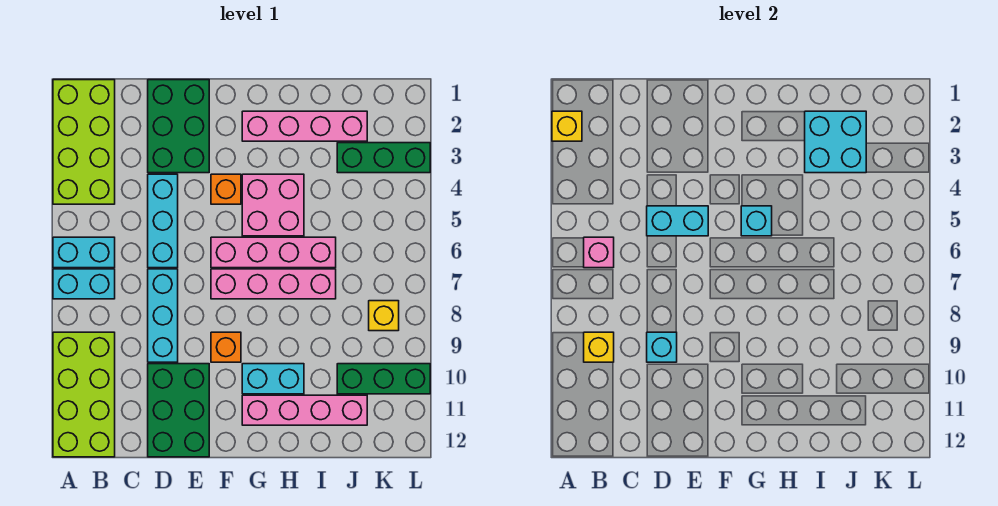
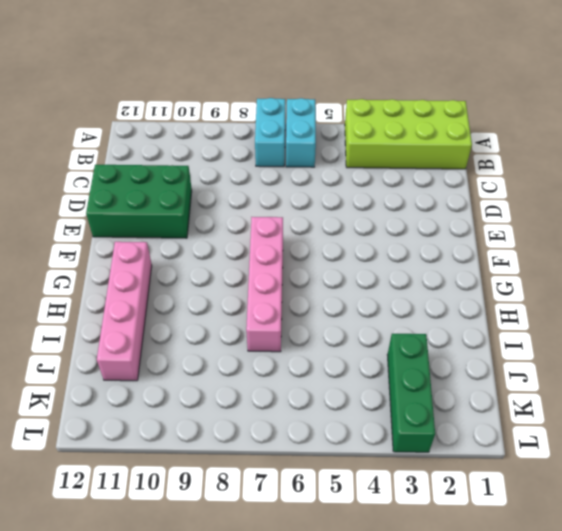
none -> lime 2x4 brick [53,332,115,457]
none -> green 2x3 brick [148,80,209,173]
none -> cyan 1x3 brick [148,174,178,268]

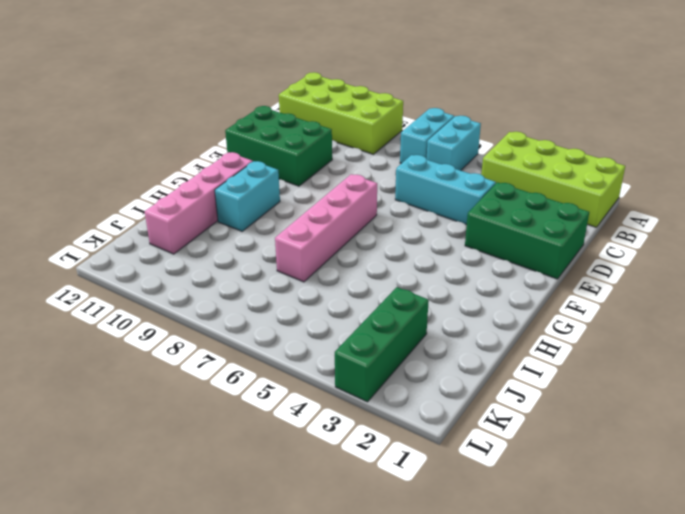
none -> cyan 1x3 brick [148,269,178,362]
none -> orange 1x1 brick [211,174,241,204]
none -> pink 1x4 brick [211,237,336,268]

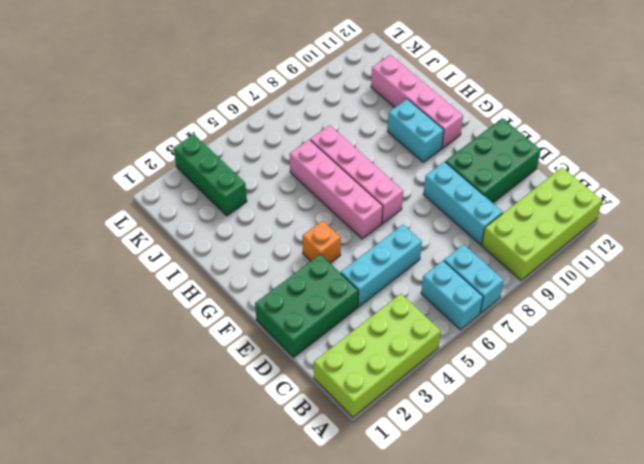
cyan 1x3 brick [423,162,503,245] -> cyan 1x3 brick turned to [148,269,178,362]
none -> orange 1x1 brick [211,332,241,362]
none -> pink 1x4 brick [242,111,367,141]
none -> pink 2x2 brick [242,174,304,236]

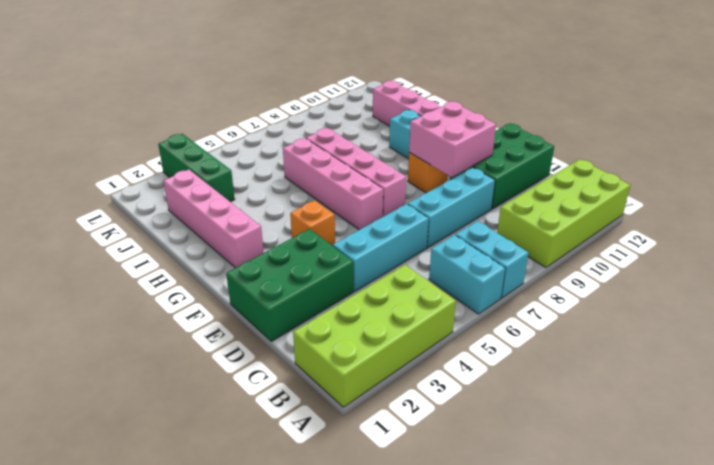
pink 2x2 brick [409,102,496,177] -> pink 2x2 brick moved to [242,174,304,236]
none -> green 1x3 brick [337,364,430,394]
none -> yellow 1x1 brick [369,301,399,331]
none -> yellow 1x1 brick [552,111,582,141]

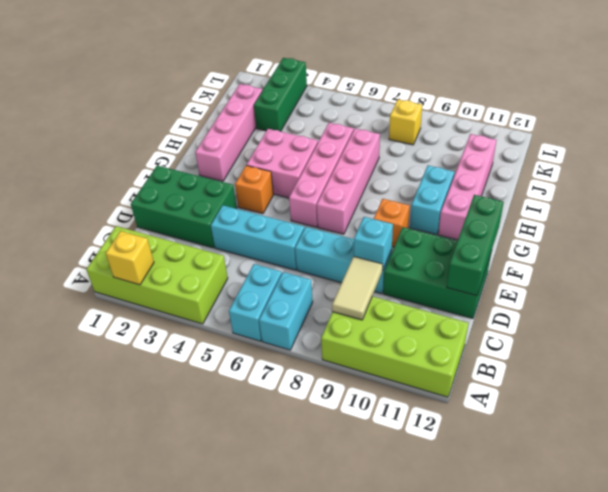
tan 1x2 tile [332,257,383,320] -> yellow 1x1 brick [584,332,614,362]
green 1x3 brick [447,195,504,296] -> green 1x3 brick moved to [337,364,430,394]
none -> pink 1x1 brick [584,237,614,268]
none -> cyan 1x2 brick [647,206,708,236]
none -> cyan 1x1 brick [741,206,772,236]

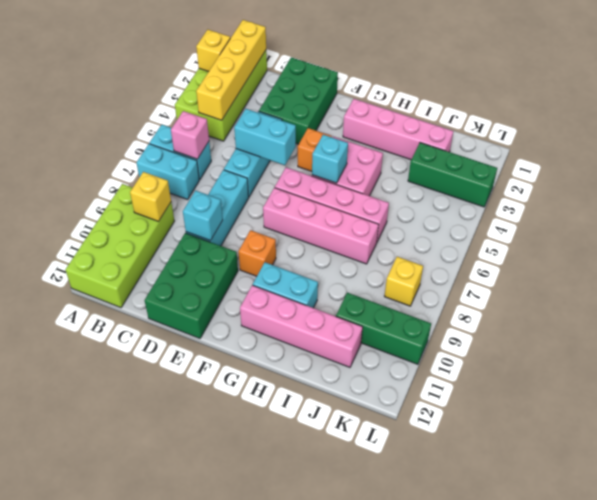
yellow 1x4 brick [196,20,266,120] -> none
none -> cyan 2x2 brick [805,111,866,173]

